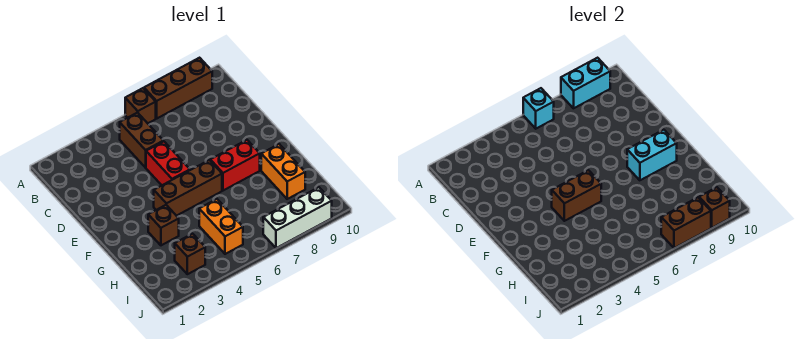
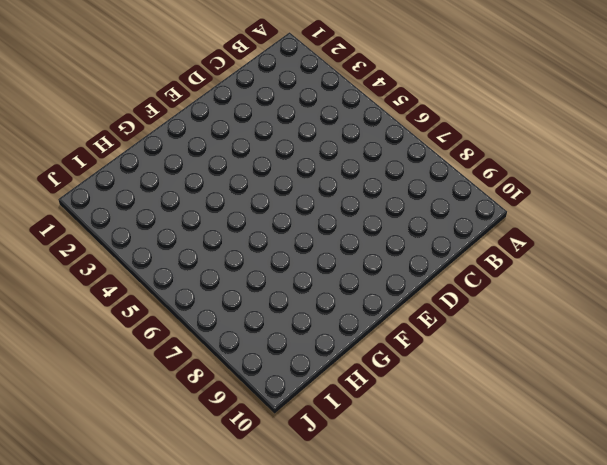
none -> brown 1x1 brick [125,88,156,123]
none -> brown 1x3 brick [144,58,212,118]
none -> brown 1x2 brick [120,112,163,168]

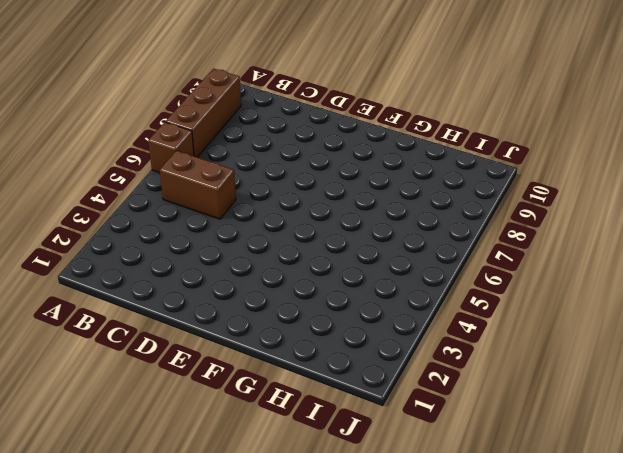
none -> red 1x2 brick [146,141,190,185]
none -> brown 1x3 brick [154,160,222,216]
none -> red 1x2 brick [210,140,260,191]

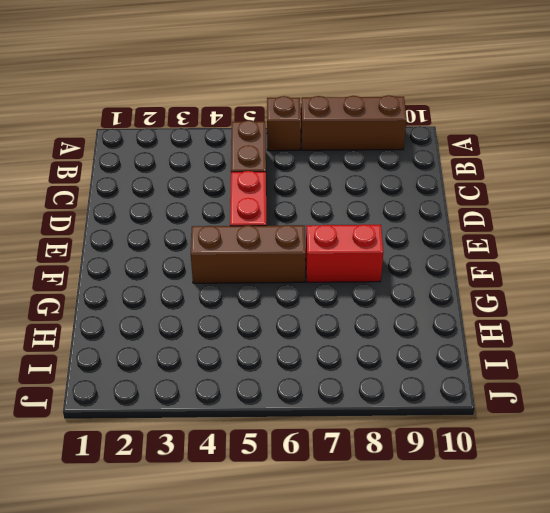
none -> brown 1x1 brick [148,205,179,245]
none -> orange 1x2 brick [261,144,305,199]
none -> orange 1x2 brick [199,199,243,254]

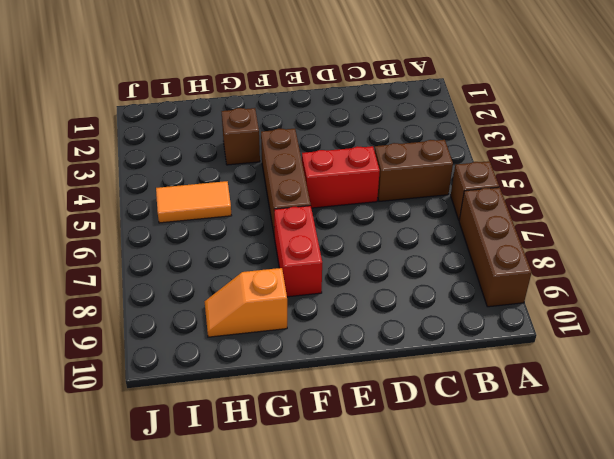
orange 1x2 slope [205,268,287,337] -> orange 1x2 brick [261,144,305,199]
orange 1x2 tile [156,181,232,223] -> orange 1x2 brick [199,199,243,254]
none -> brown 1x1 brick [175,234,205,274]
none -> white 1x3 brick [263,187,332,248]
none -> cyan 1x1 brick [523,88,554,129]

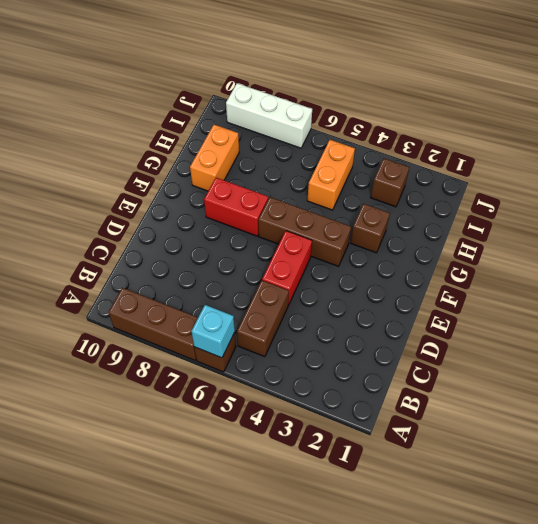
none -> cyan 1x2 brick [561,58,610,108]
none -> brown 1x2 brick [552,170,601,221]
none -> cyan 1x2 brick [627,130,677,180]

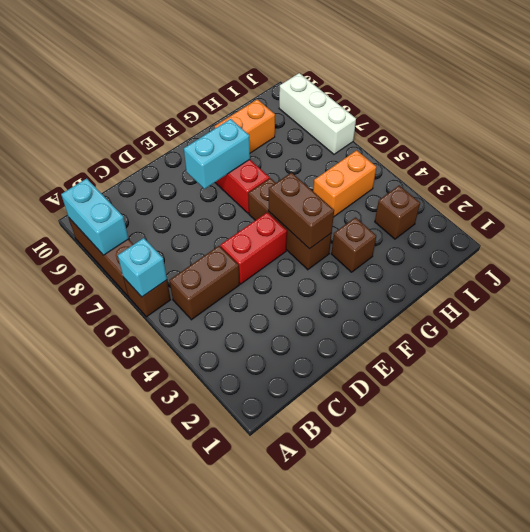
cyan 1x2 brick [184,119,250,189] -> cyan 1x2 brick turned to [627,130,677,180]
none -> brown 1x2 brick [661,198,711,248]
none -> brown 1x1 brick [699,187,730,228]

